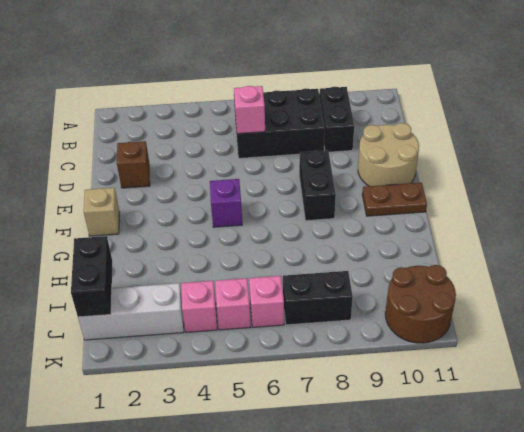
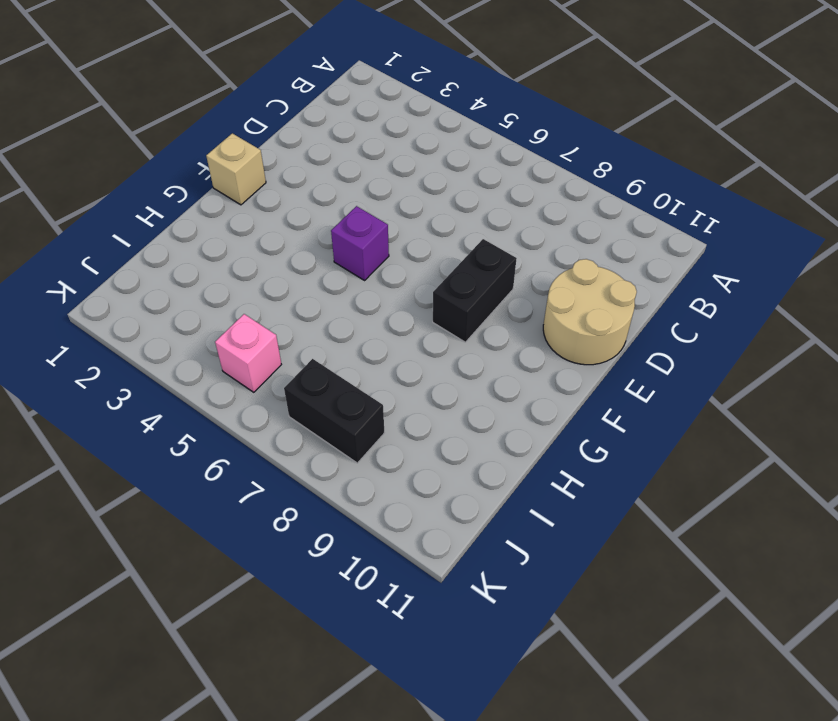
none -> black 2x3 brick [234,88,325,158]
none -> black 1x2 brick [319,87,354,152]
none -> brown 1x1 brick [117,141,150,188]

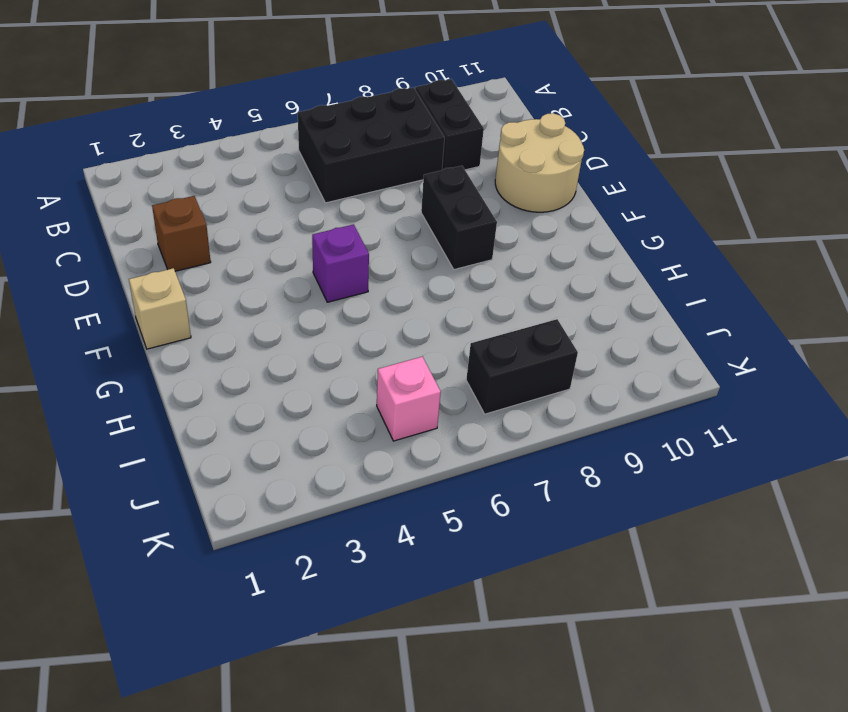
none -> brown 1x2 plate [362,183,427,216]
none -> white 1x3 brick [78,283,184,340]
none -> pink 1x1 brick [181,281,217,332]

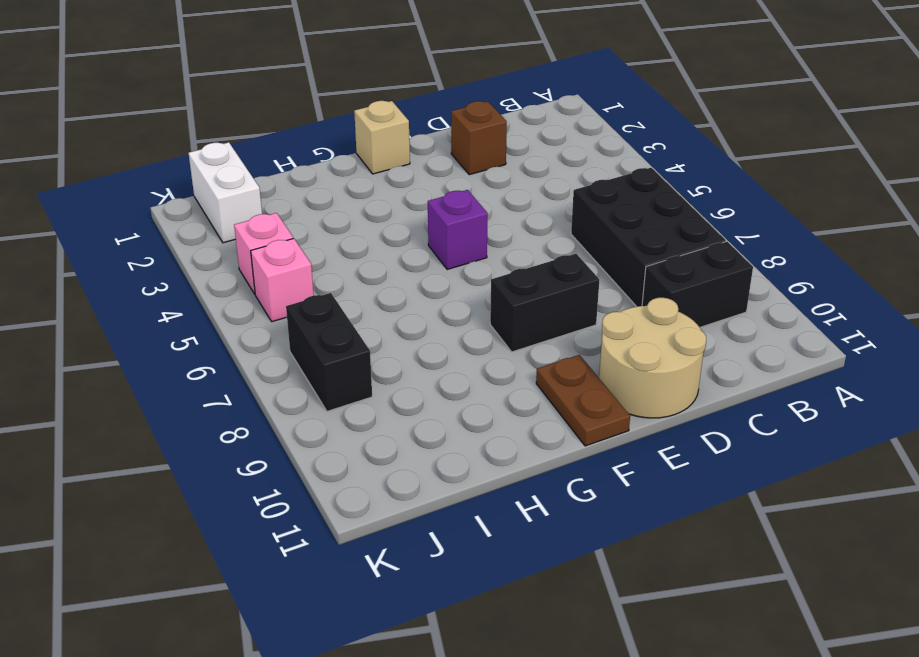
white 1x2 brick [189,142,262,243] -> white 1x3 brick [78,283,184,340]
none -> pink 1x1 brick [249,276,284,327]
none -> brown 2x2 round brick [385,265,456,343]
none -> pink 1x1 brick [234,86,265,134]

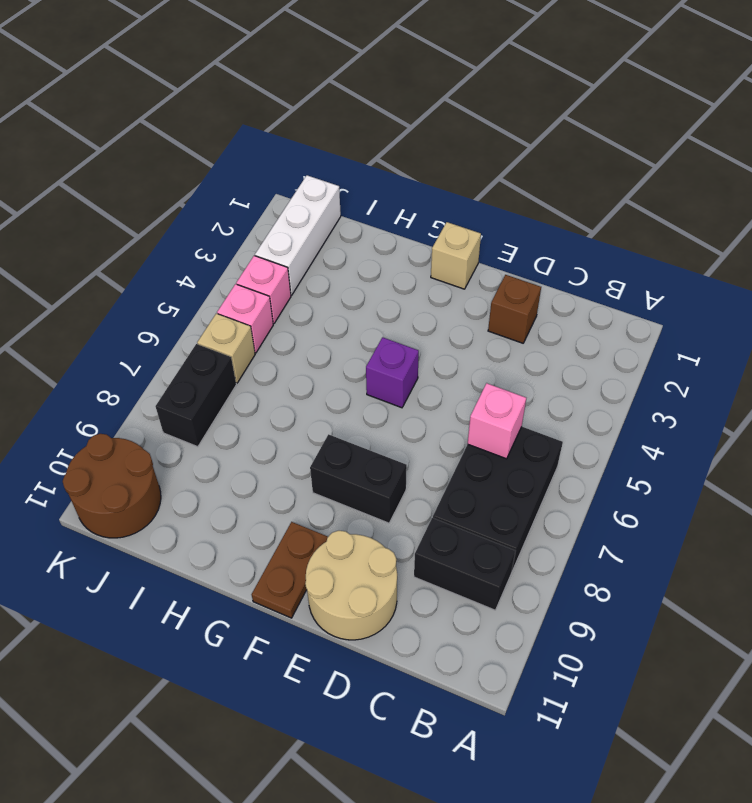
tan 1x1 brick [197,314,255,383] -> pink 1x1 brick [249,276,284,327]
none -> black 1x2 brick [71,236,112,317]

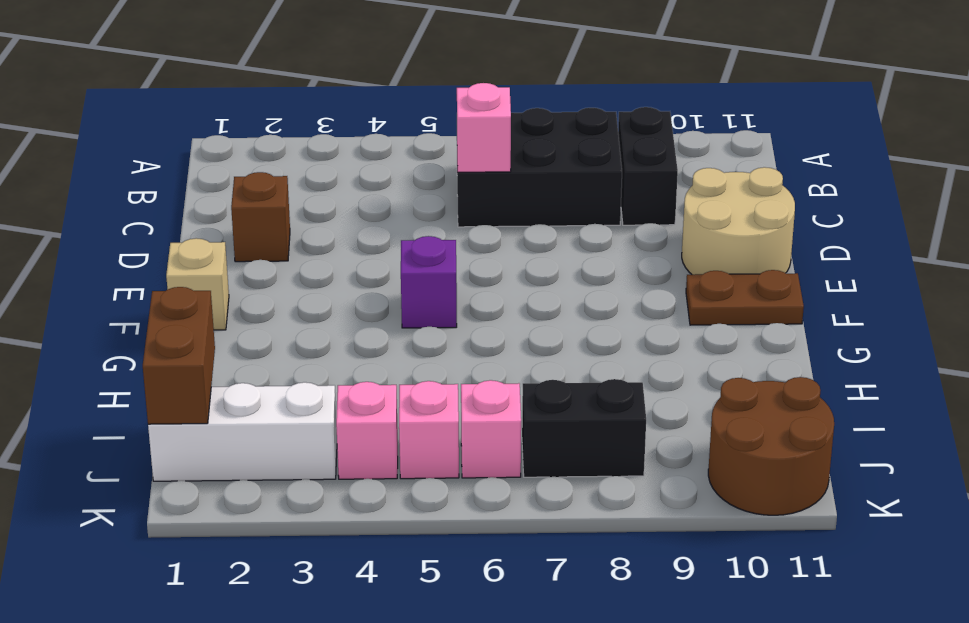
brown 1x2 brick [143,287,215,424] -> black 1x2 brick [71,236,112,317]
none -> black 1x2 brick [299,150,336,221]

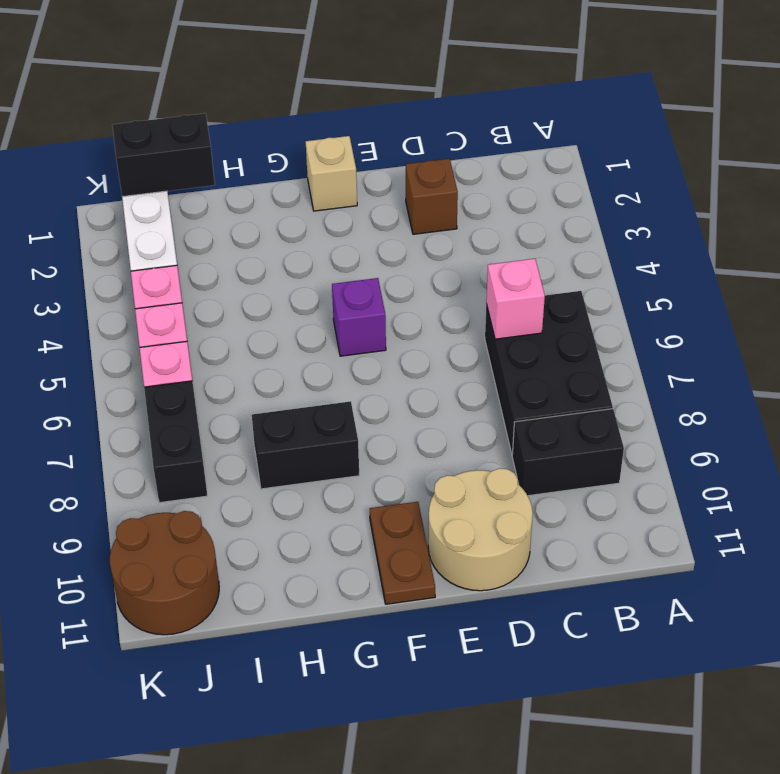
black 1x2 brick [252,401,359,489] -> black 1x2 brick moved to [299,150,336,221]

